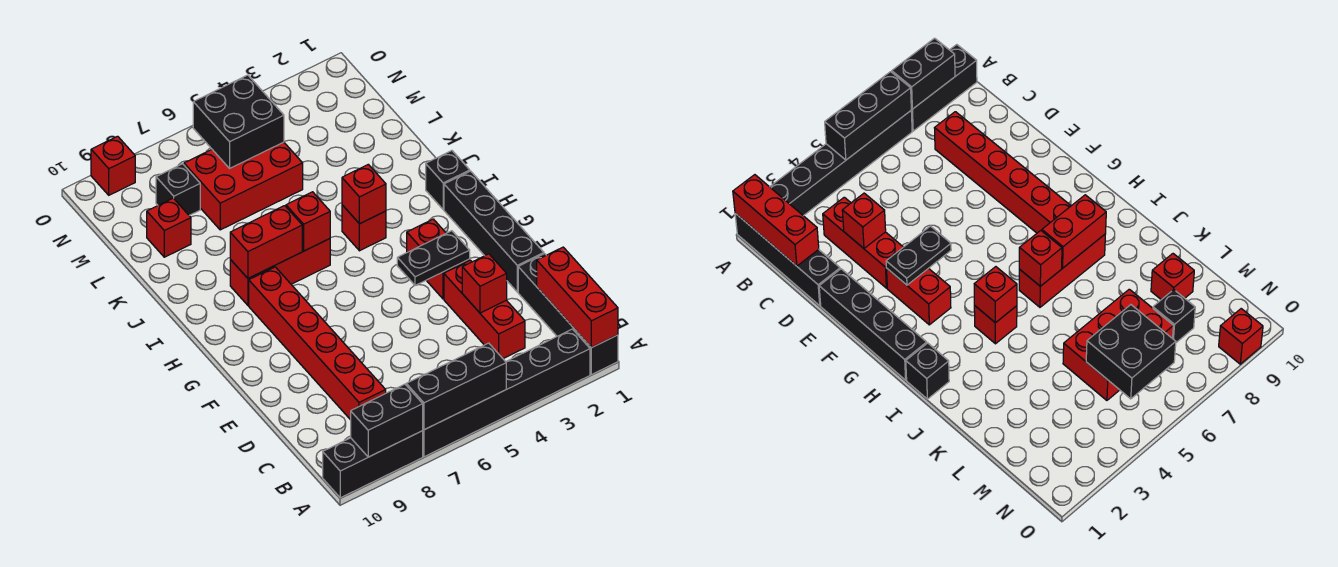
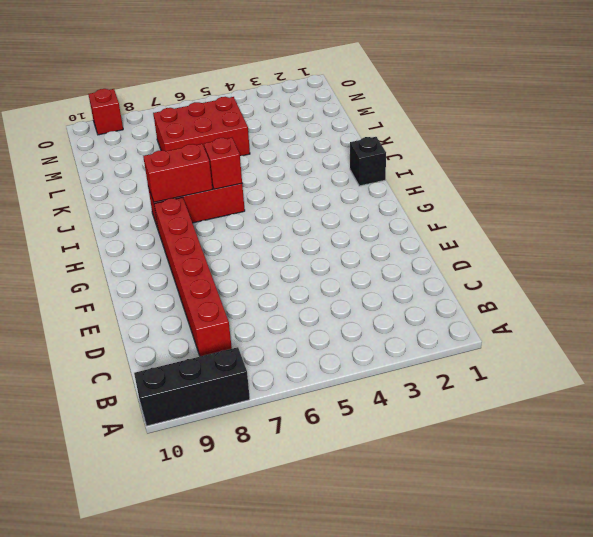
none -> black 1x4 brick [518,254,618,375]
none -> black 1x6 brick [423,329,590,457]
none -> red 1x3 brick [444,260,525,358]

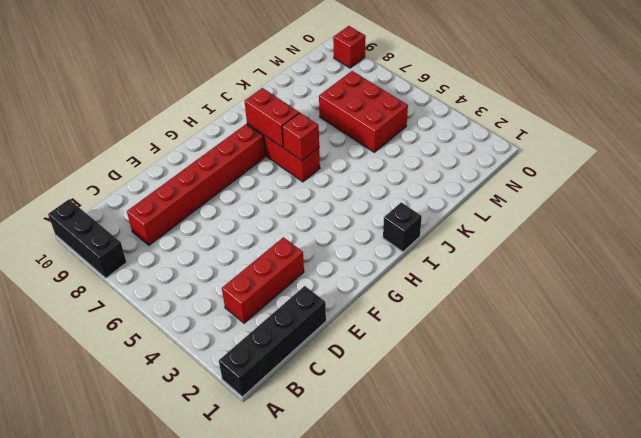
none -> black 1x6 brick [423,329,590,457]
none -> black 1x4 brick [444,171,544,292]
none -> red 1x2 brick [407,219,470,299]

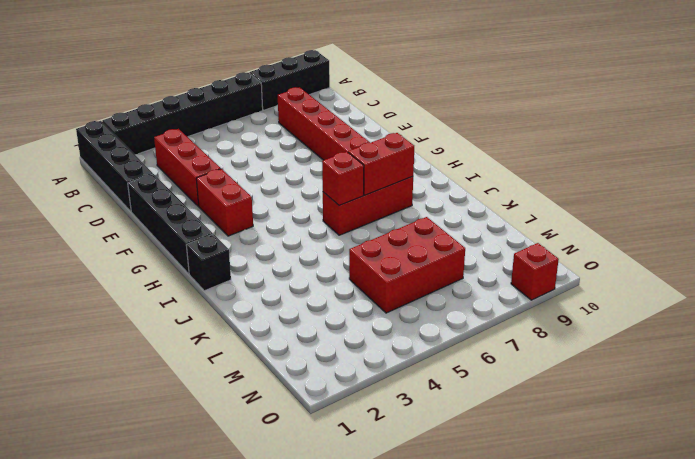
none -> red 1x1 brick [342,205,386,251]
none -> red 1x1 brick [147,198,191,257]
none -> black 1x1 brick [156,164,200,215]

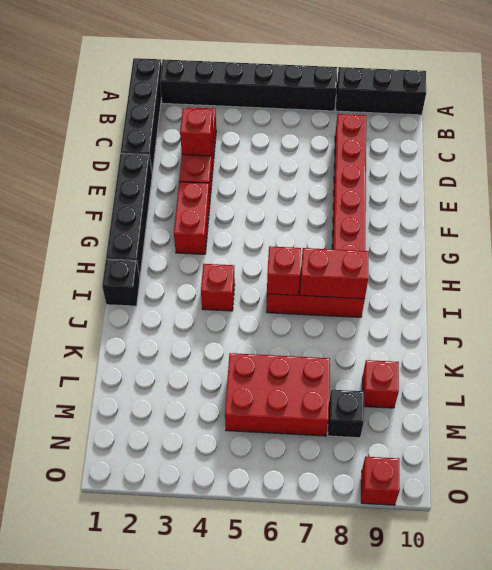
none -> red 1x3 brick [537,247,618,348]
none -> black 1x3 brick [406,343,506,430]
none -> black 1x2 brick [351,384,423,457]

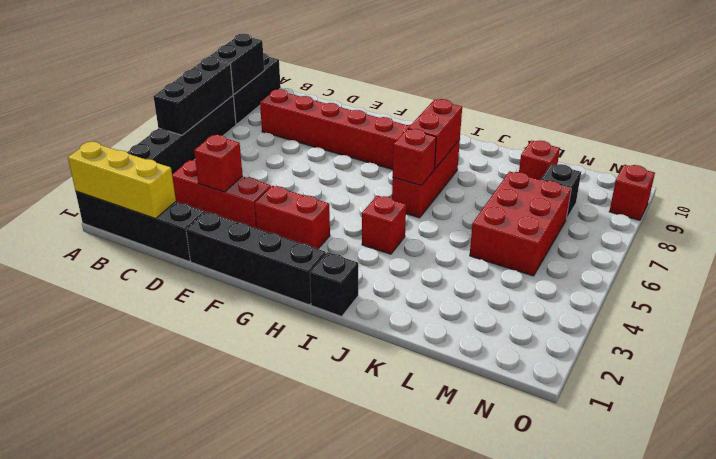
yellow 1x3 brick [68,142,176,219] -> red 1x3 brick [537,247,618,348]
none -> black 1x2 plate [397,231,470,285]
none -> red 1x1 brick [342,164,386,224]
none -> black 2x2 brick [193,75,284,168]

